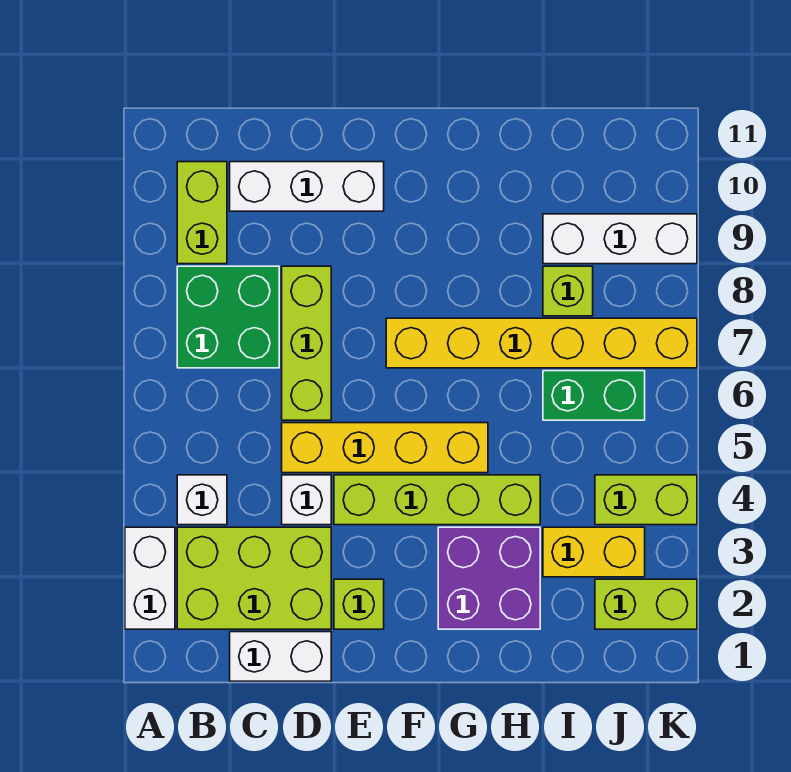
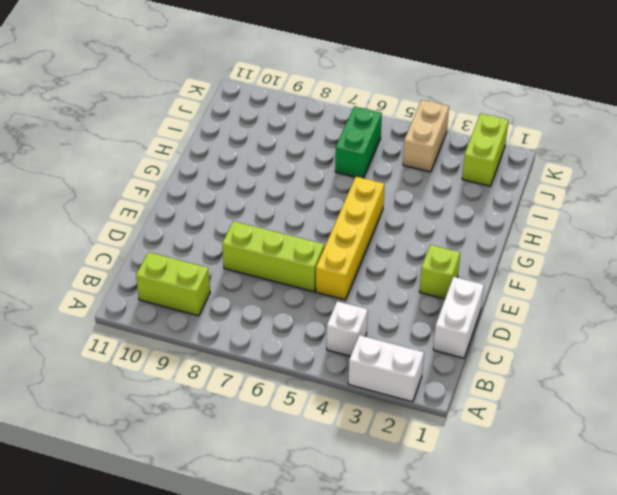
tan 1x2 brick [403,100,449,172] -> lime 1x2 brick [595,475,697,525]
none -> lime 2x3 brick [177,527,331,629]
none -> green 2x2 brick [177,266,279,368]
none -> white 1x3 brick [230,162,384,211]

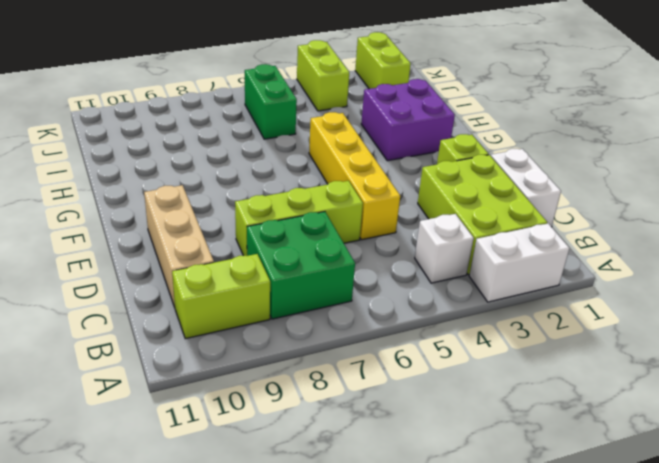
tan 1x3 brick [144,185,214,307] -> white 1x3 brick [230,162,384,211]
none -> white 1x1 brick [282,475,331,525]
none -> lime 1x4 brick [334,475,540,525]
none -> yellow 1x6 brick [386,318,697,368]

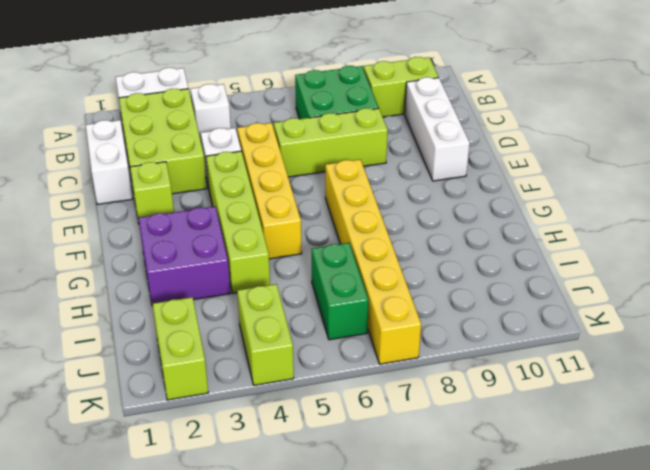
none -> yellow 1x2 brick [543,527,645,577]
none -> lime 1x1 brick [543,266,593,316]
none -> white 1x3 brick [543,214,697,264]

